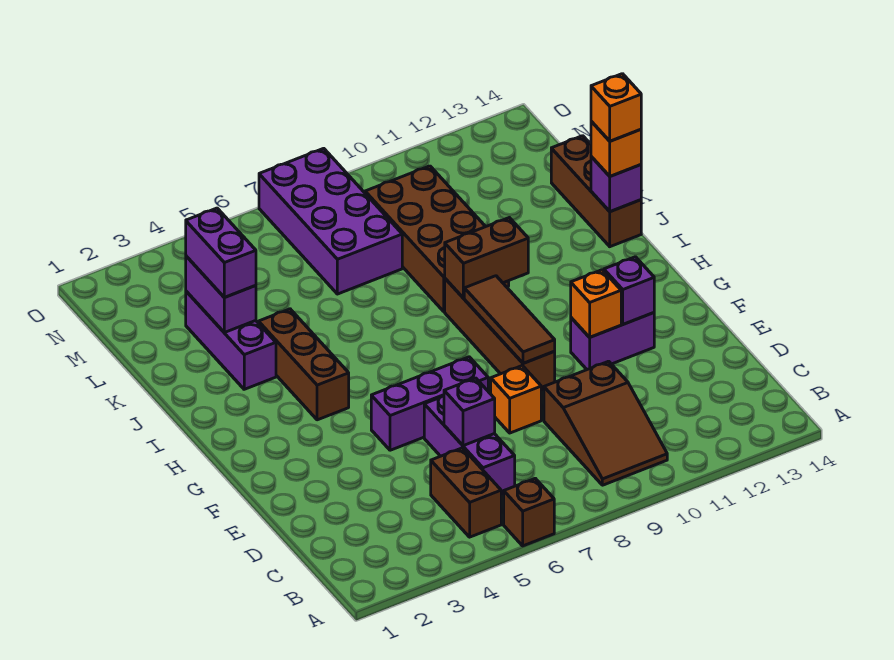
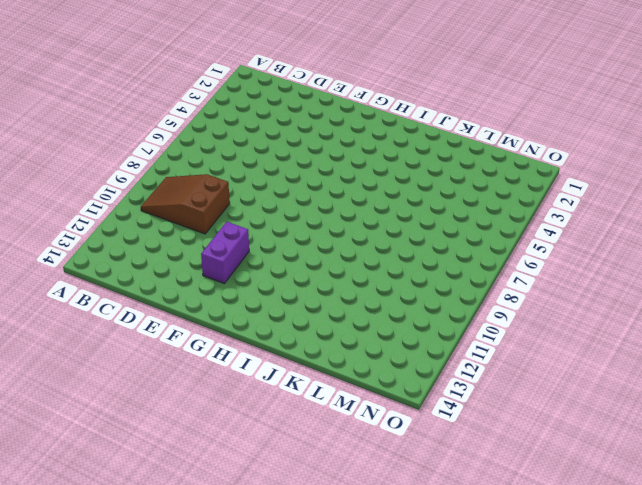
none -> brown 1x1 brick [504,478,554,546]
none -> brown 1x2 brick [431,448,501,537]
none -> purple 1x3 brick [424,395,515,495]

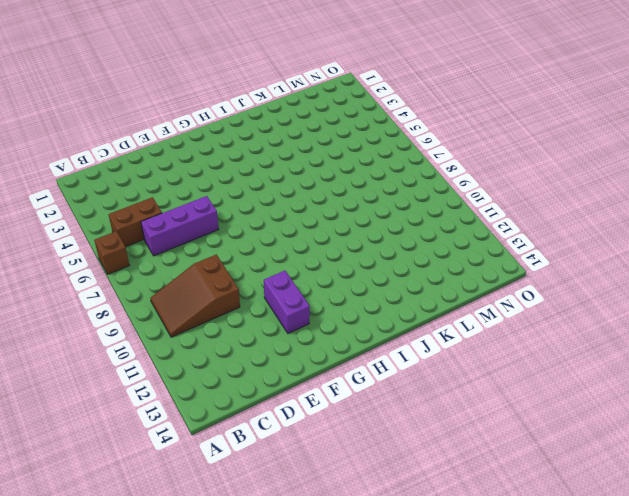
none -> orange 1x1 brick [491,366,541,433]
none -> purple 1x3 brick [371,357,488,450]
none -> brown 1x4 brick [445,279,555,391]

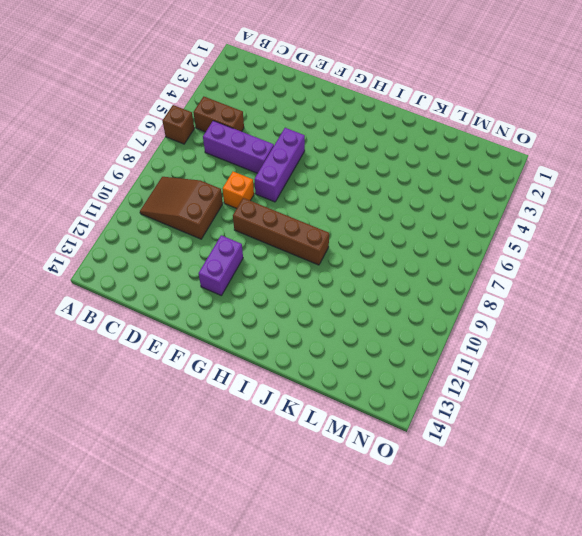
none -> brown 1x3 brick [259,309,349,420]
none -> purple 1x3 brick [186,291,276,389]
none -> brown 2x4 brick [365,166,509,311]

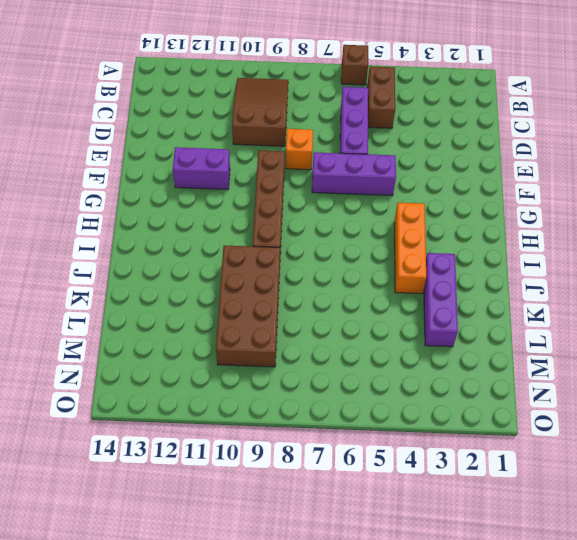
orange 1x3 brick [395,203,426,294] -> brown 1x3 brick [259,309,349,420]
none -> brown 1x3 brick [551,136,641,247]
none -> purple 2x4 brick [259,148,402,294]
none -> purple 1x1 brick [444,378,495,446]

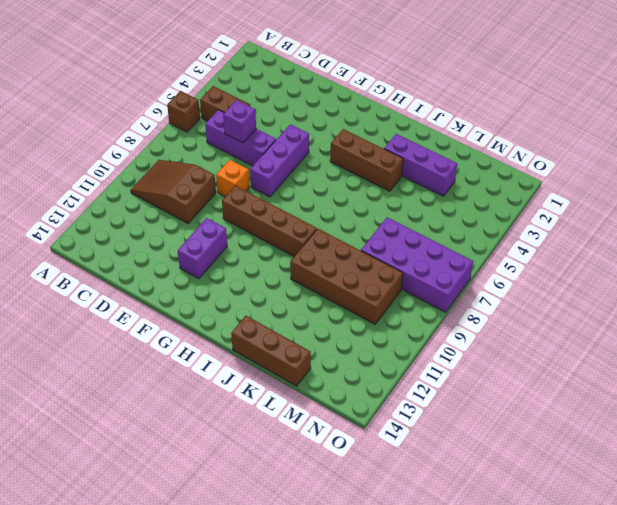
none -> brown 1x3 tile [464,276,555,363]
none -> orange 1x1 brick [571,270,621,337]
none -> purple 1x1 brick [604,257,654,324]

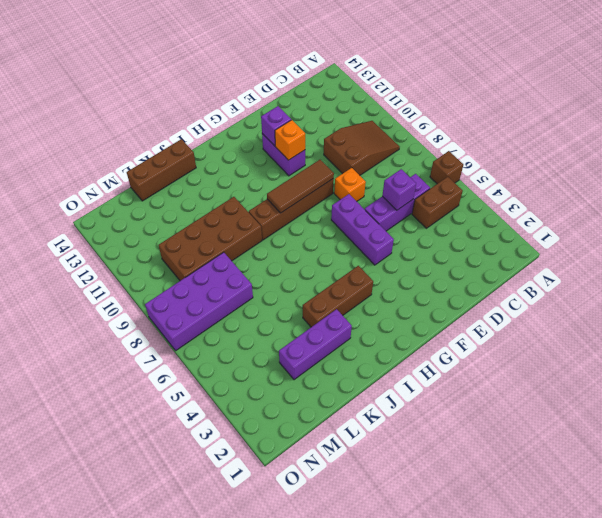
none -> brown 1x2 brick [445,218,528,298]
none -> purple 1x1 brick [591,157,641,212]
none -> purple 1x2 brick [186,256,256,333]

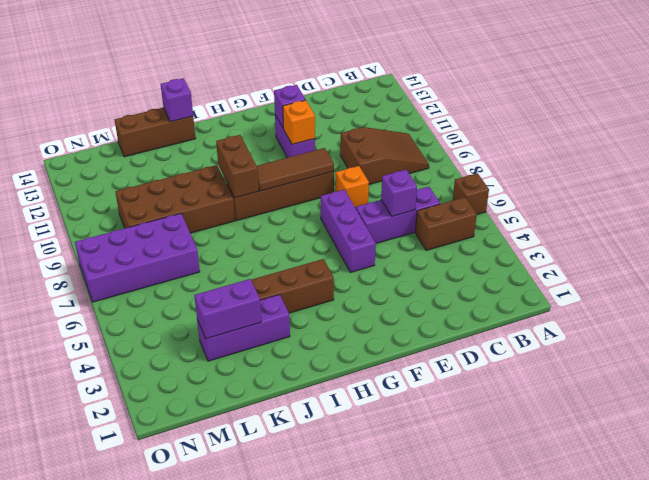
none -> orange 1x1 brick [591,121,641,176]
none -> purple 1x2 brick [186,208,256,297]
none -> orange 1x1 brick [591,74,641,141]

